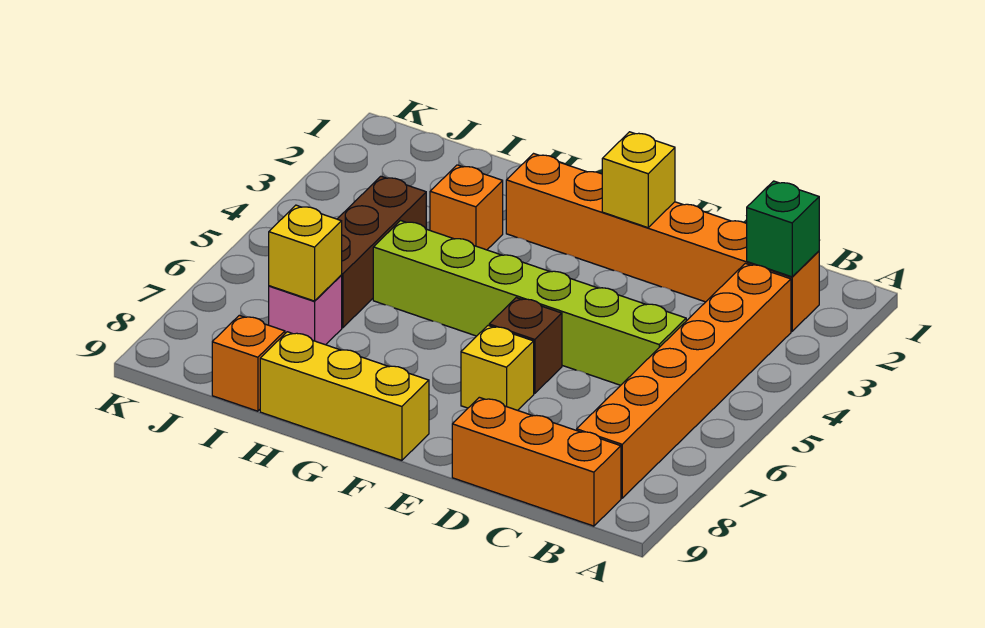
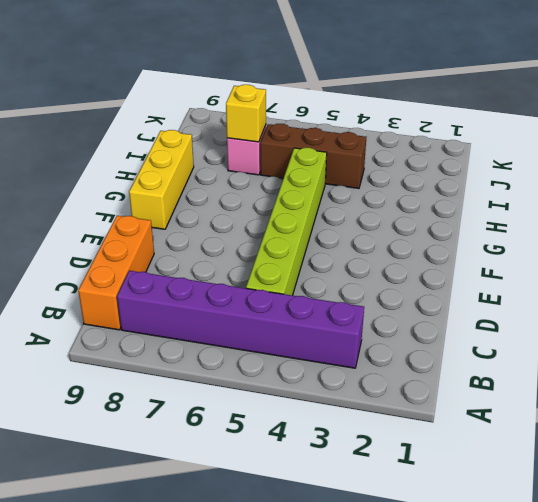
purple 1x6 brick [117,271,364,368] -> orange 1x6 brick [577,263,791,498]
none -> orange 1x6 brick [506,154,819,331]
none -> brown 1x1 brick [489,298,562,393]
none -> yellow 1x1 brick [461,326,534,410]

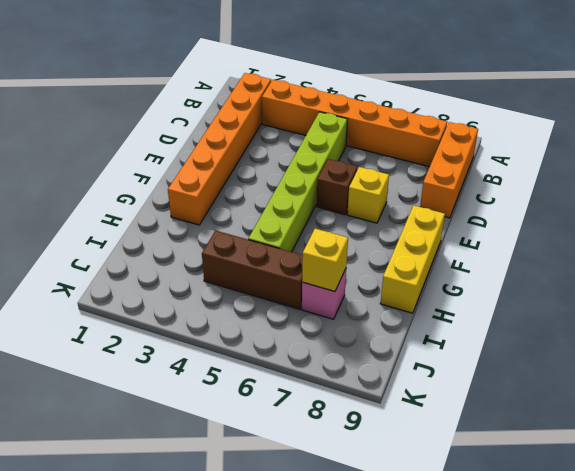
none -> orange 1x1 brick [430,165,503,250]
none -> orange 1x1 brick [212,315,285,411]
none -> green 1x1 brick [747,181,819,277]

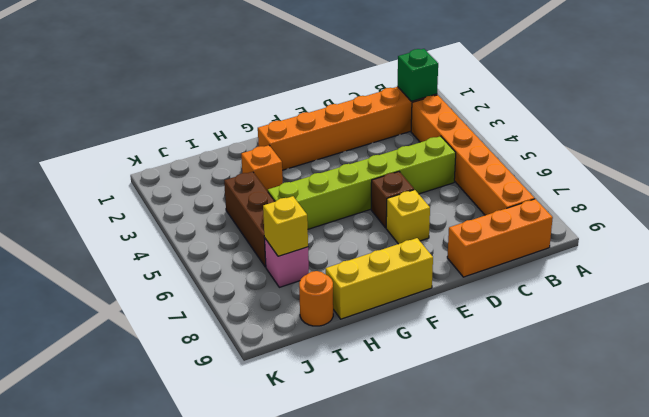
orange 1x1 round brick [299,271,333,326] -> orange 1x1 brick [212,315,285,411]
none -> yellow 1x1 brick [602,132,675,228]

